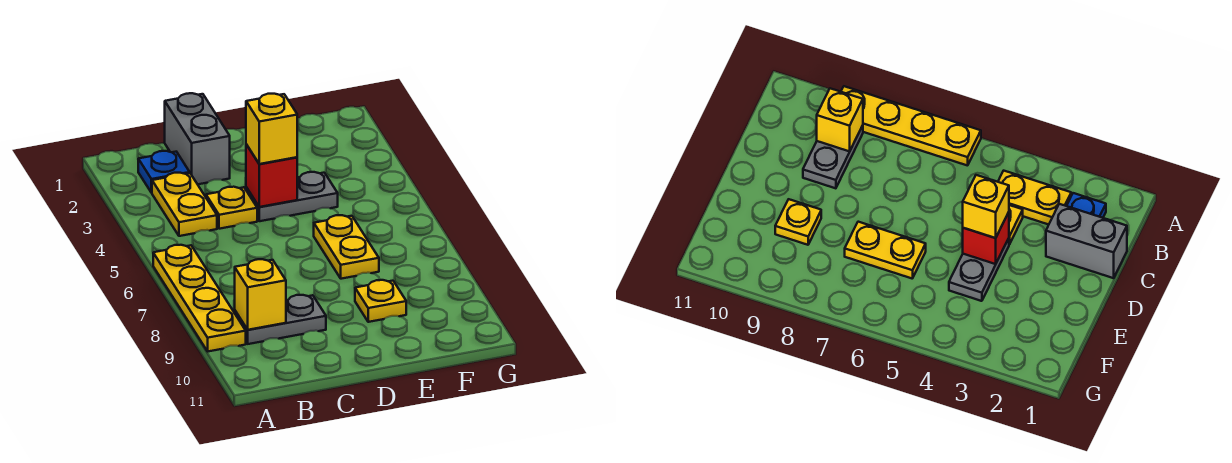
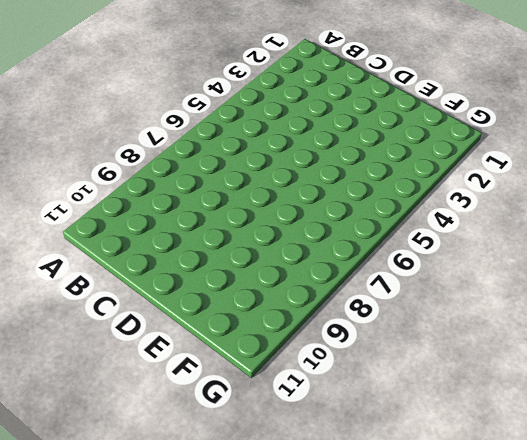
none -> yellow 1x4 plate [153,245,246,351]
none -> blue 1x1 plate [138,151,190,193]
none -> yellow 1x2 plate [152,173,217,236]

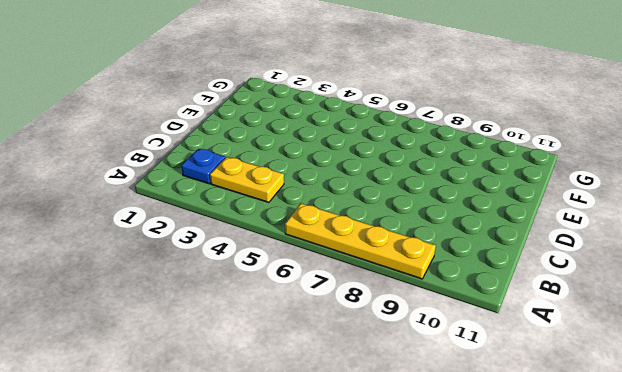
none -> grey 1x2 plate [235,295,326,344]
none -> grey 1x2 brick [165,93,230,184]
none -> yellow 1x1 plate [206,187,257,229]

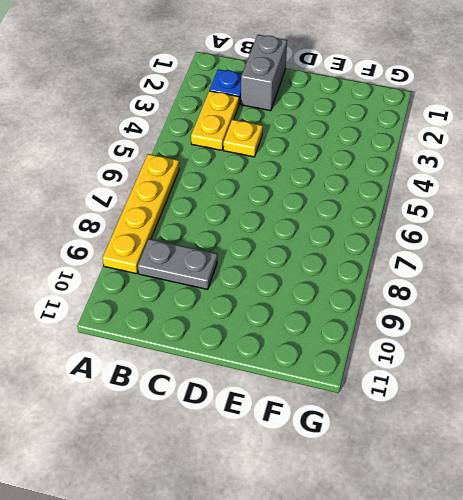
none -> grey 1x2 plate [246,172,338,221]
none -> yellow 1x2 plate [314,215,379,279]
none -> yellow 1x1 plate [355,280,406,322]

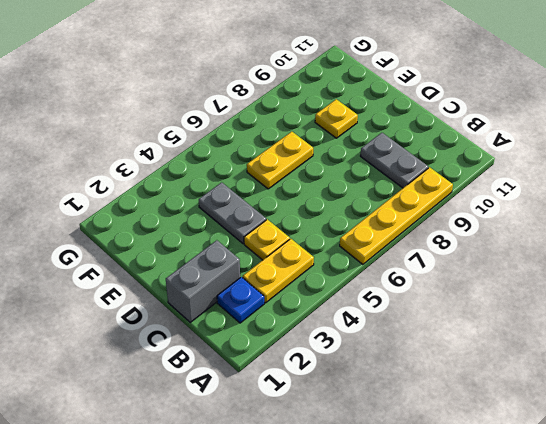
none -> yellow 1x1 brick [235,259,286,330]
none -> red 1x1 brick [246,144,297,207]
none -> yellow 1x1 brick [246,94,297,164]

